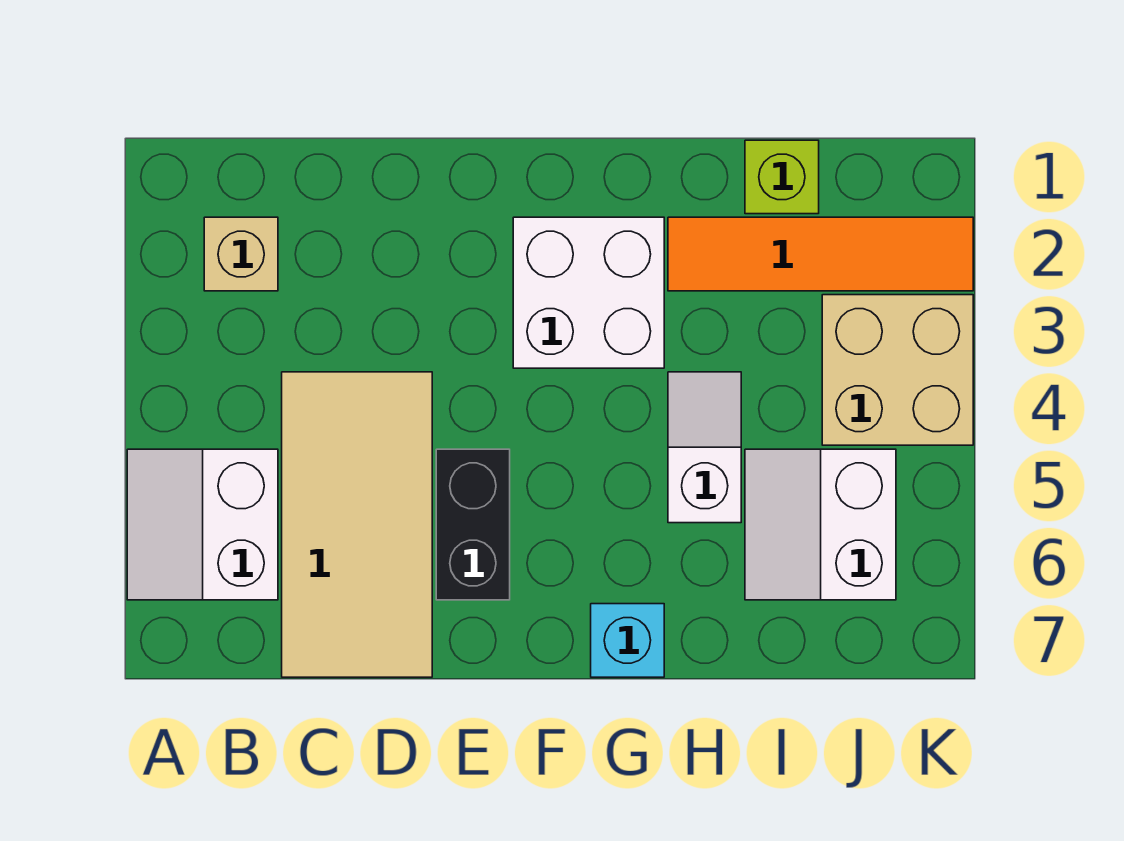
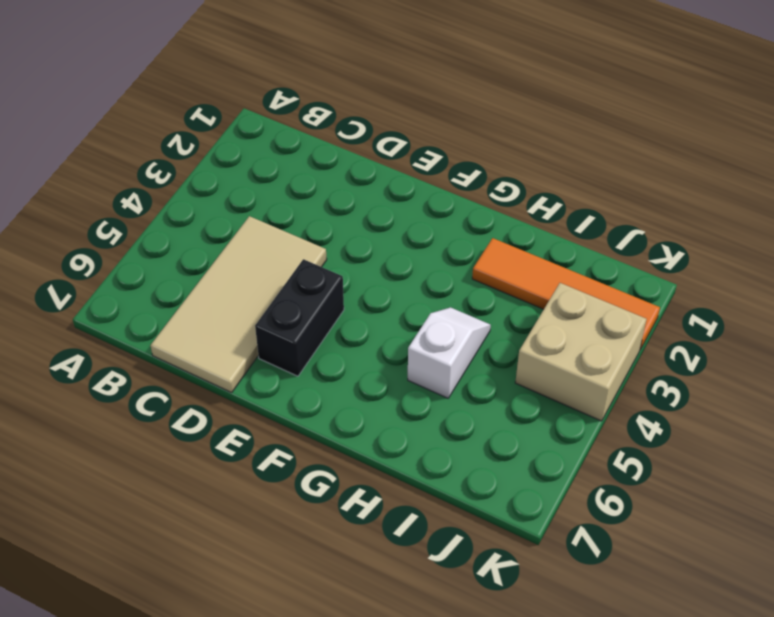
none -> white 2x2 slope [127,449,278,600]
none -> tan 1x1 brick [204,217,278,291]

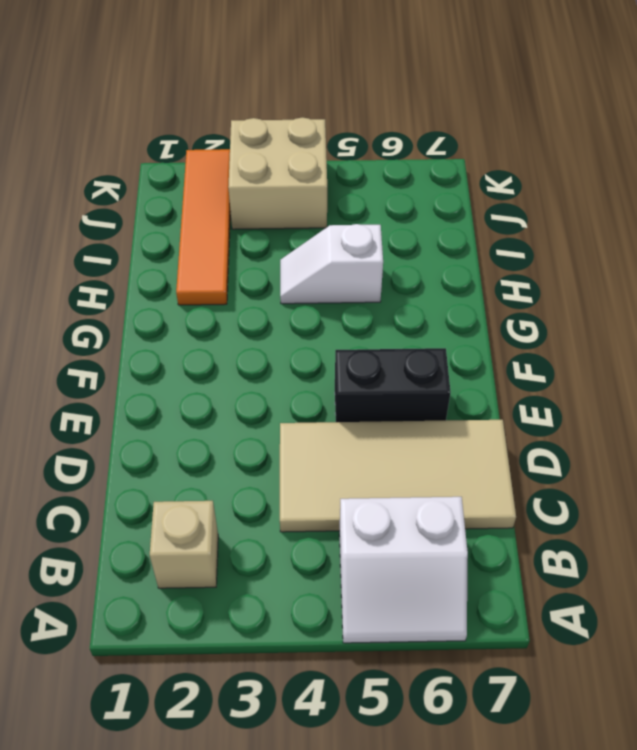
none -> white 2x2 brick [513,217,664,368]
none -> cyan 1x1 brick [591,604,664,677]

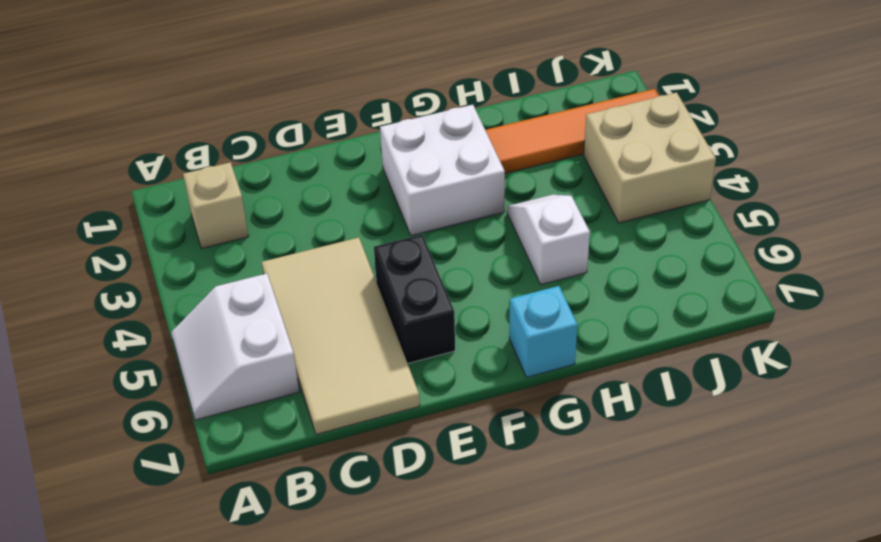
none -> lime 1x1 brick [745,140,819,214]
none -> white 2x2 slope [745,449,896,600]

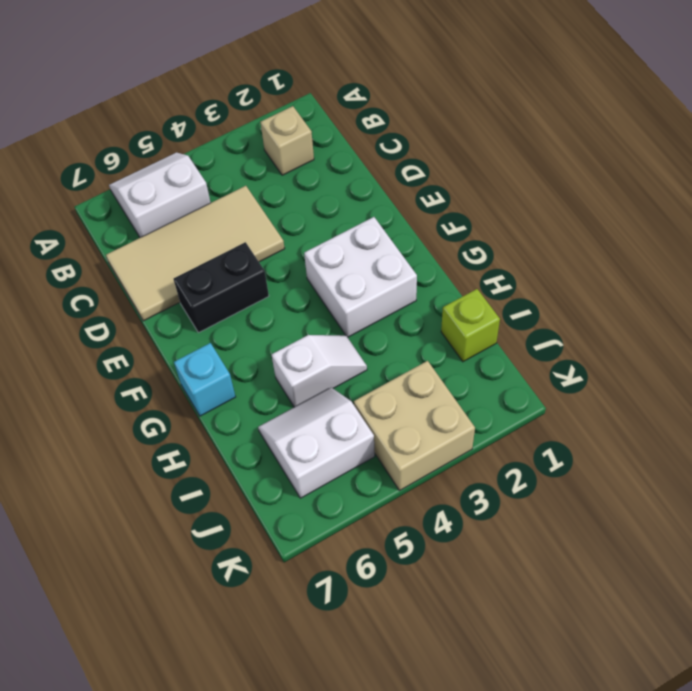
none -> orange 1x4 tile [668,217,973,291]

